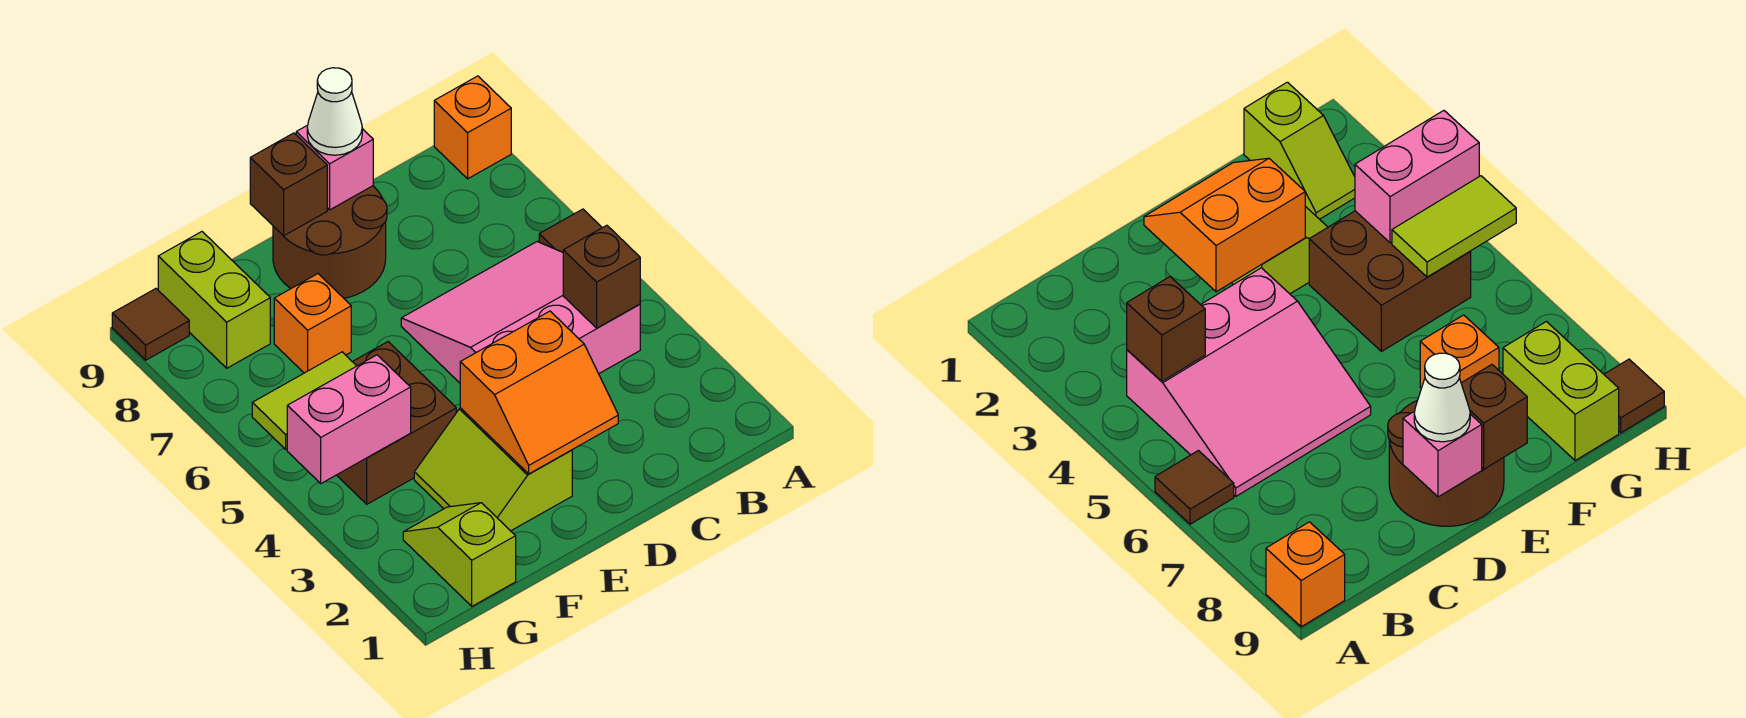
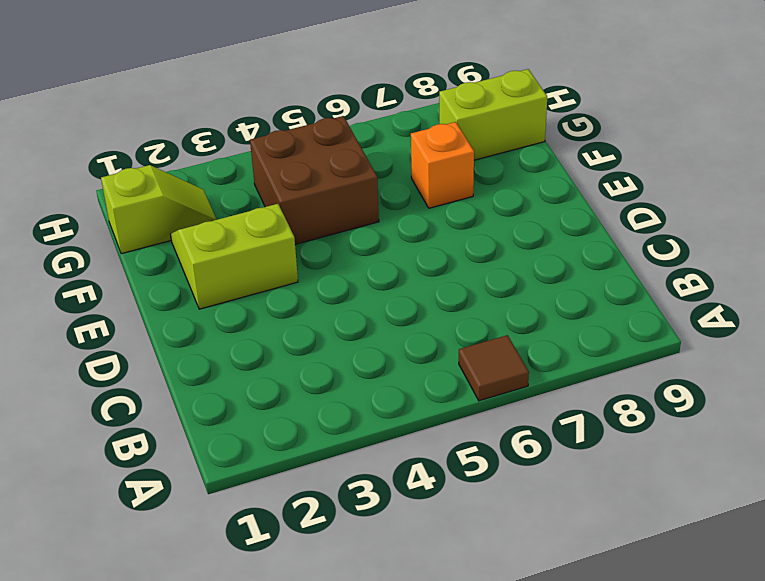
none -> orange 1x1 brick [434,76,511,179]
none -> pink 3x3 slope [401,242,640,383]
none -> brown 2x2 round brick [273,186,387,298]

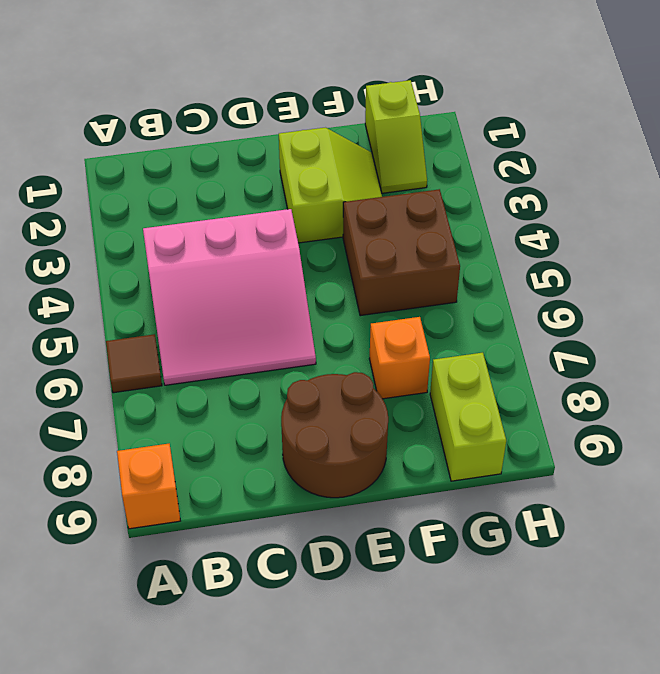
none -> brown 1x1 tile [112,289,189,360]
none -> brown 1x1 brick [563,225,640,328]
none -> orange 2x2 slope [460,311,618,474]

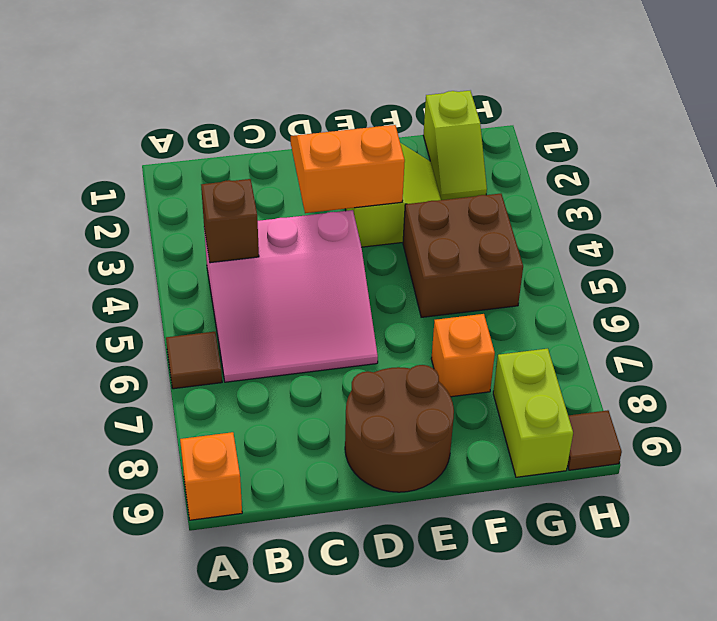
none -> pink 1x1 brick [296,125,373,210]
none -> brown 1x1 brick [250,133,327,236]
none -> pink 1x2 brick [287,355,411,483]

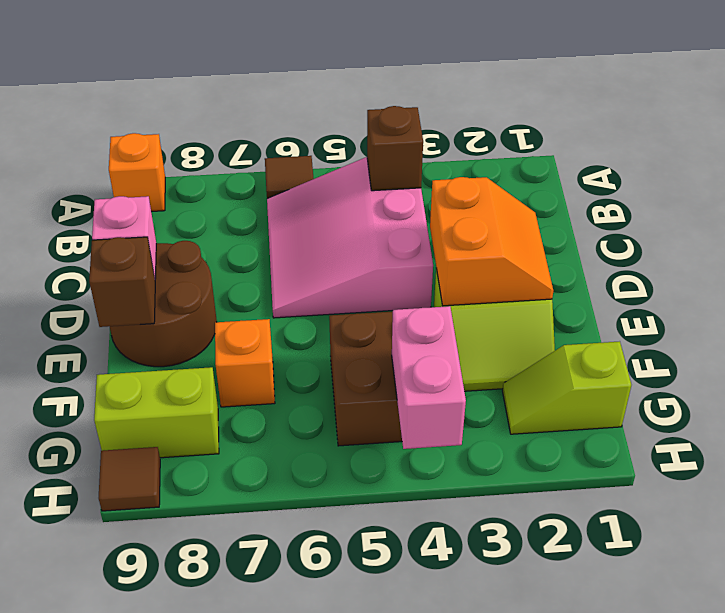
none -> lime 1x2 tile [252,352,356,449]
none -> white 1x1 cone [307,68,362,155]

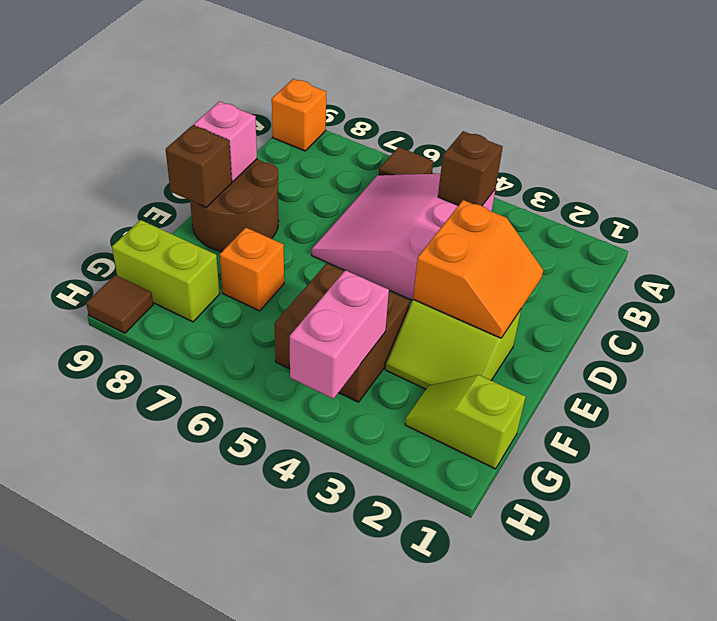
none -> lime 1x2 tile [252,352,356,449]
none -> white 1x1 cone [307,68,362,155]

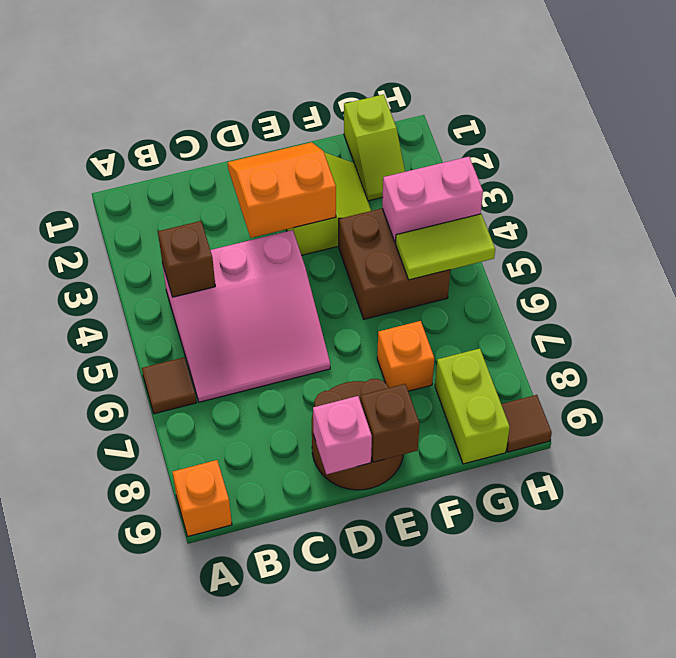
none -> white 1x1 cone [307,68,362,155]

